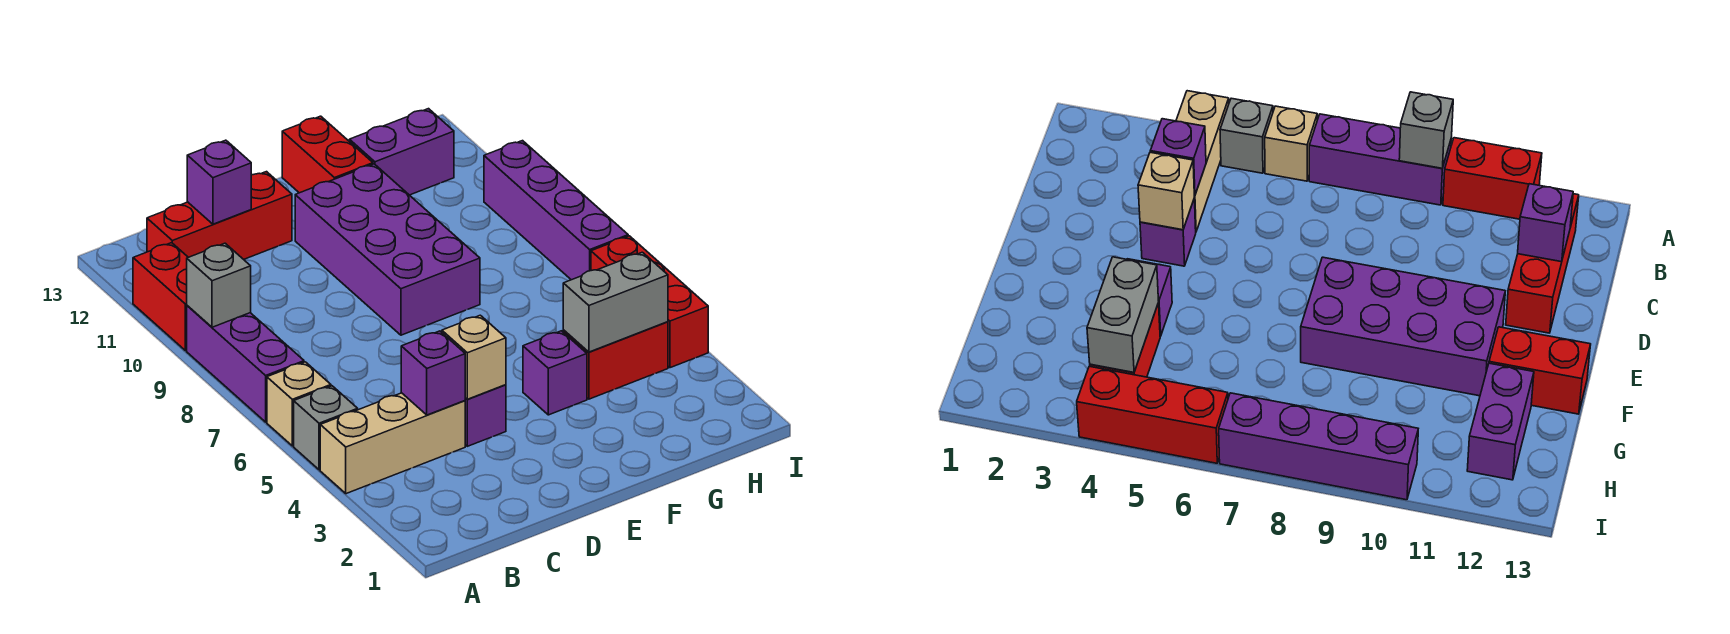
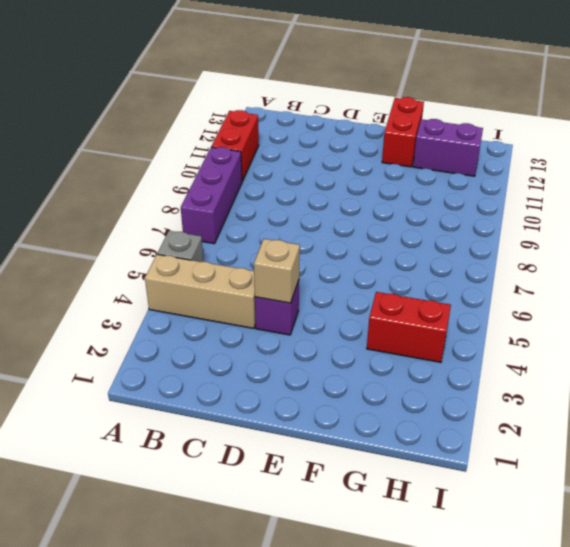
none -> tan 1x1 brick [267,362,331,446]
none -> red 1x3 brick [147,172,292,259]
none -> purple 2x4 brick [295,164,480,335]

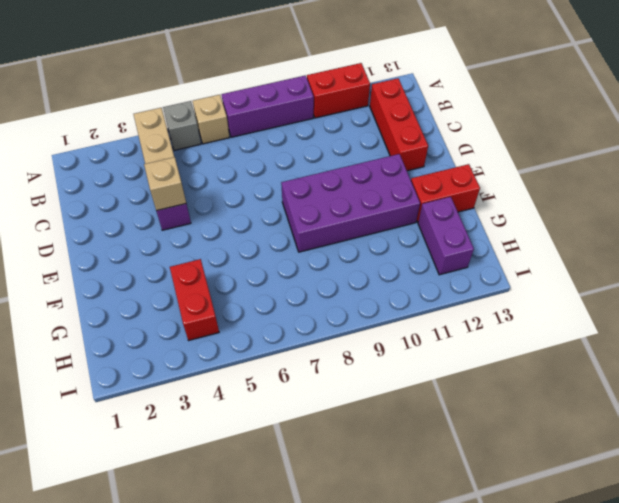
none -> purple 1x1 brick [523,331,587,415]
none -> red 1x3 brick [591,236,708,368]
none -> purple 1x4 brick [484,141,628,280]

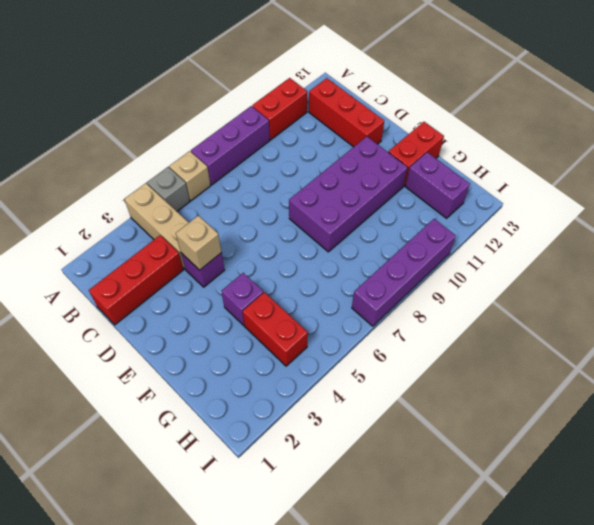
red 1x3 brick [89,235,183,325] -> red 1x3 brick moved to [591,236,708,368]
none -> grey 1x1 brick [187,243,251,327]
none -> purple 1x1 brick [401,331,465,415]
none -> purple 1x1 brick [187,140,251,224]

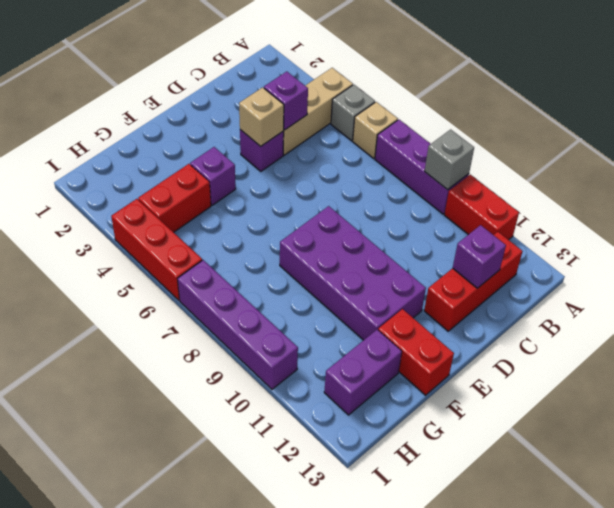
none -> grey 1x2 brick [563,252,668,352]

